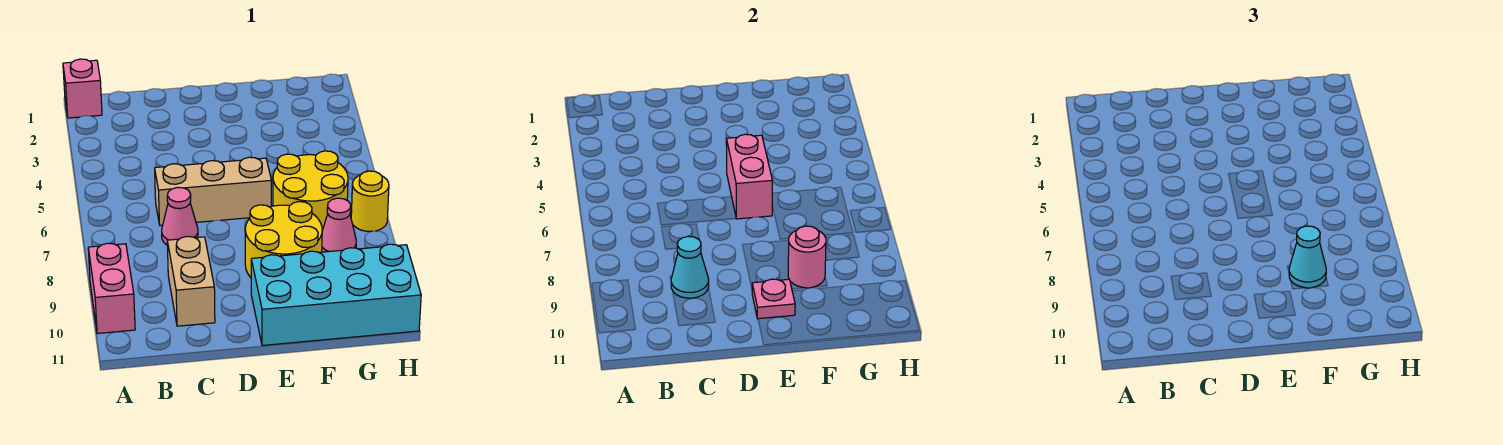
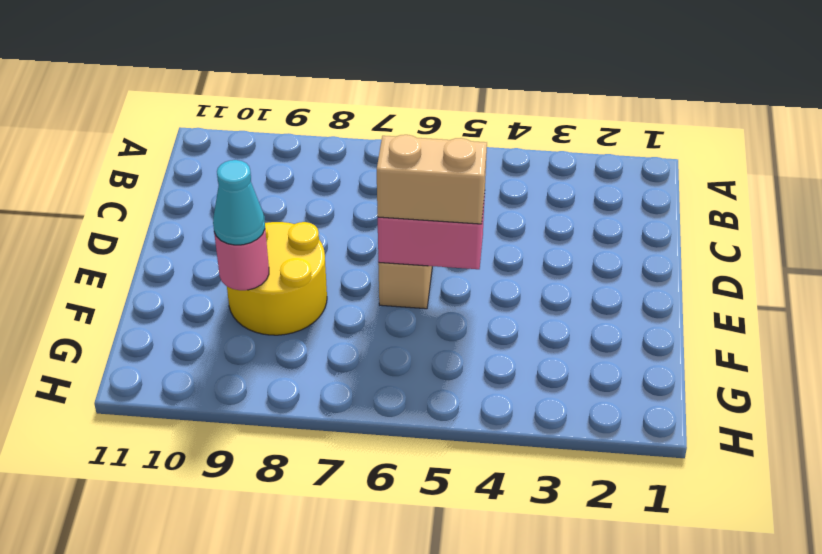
tan 1x2 brick [377,135,487,224] -> tan 1x2 brick moved to [167,236,215,326]
none -> pink 1x1 brick [63,59,102,118]
none -> pink 1x2 brick [88,243,135,334]
none -> pink 1x1 cone [162,187,198,245]

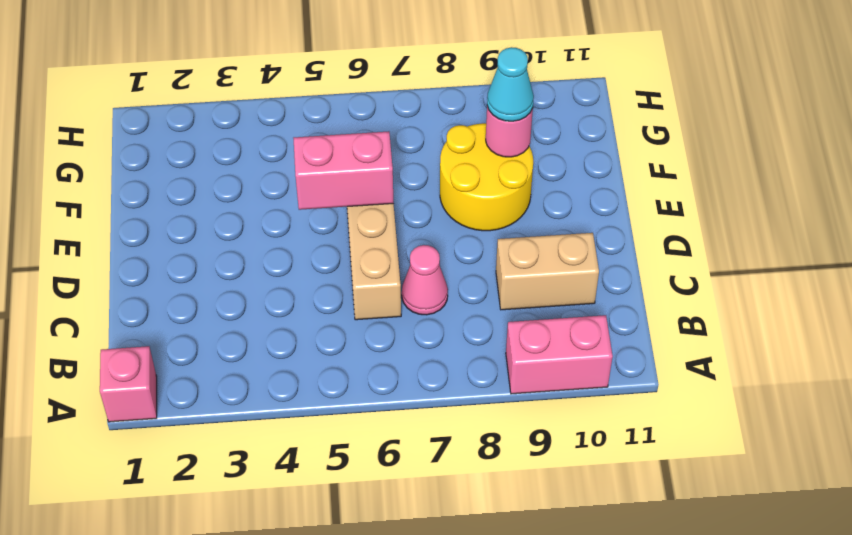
none -> cyan 2x4 brick [251,244,421,345]
none -> yellow 2x2 round brick [273,151,348,231]
none -> pink 1x1 cone [322,198,356,252]

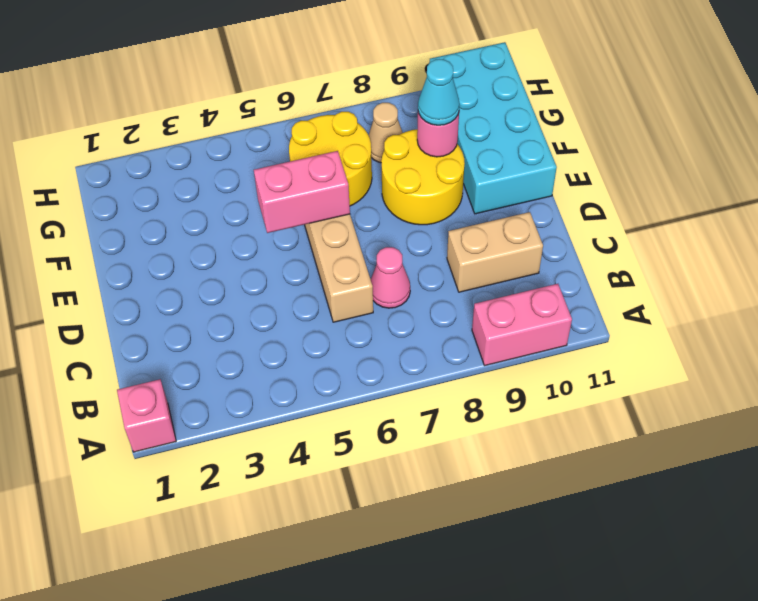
tan 1x1 cone [368,103,402,163] -> pink 1x1 cone [322,198,356,252]
none -> yellow 1x1 round brick [351,171,389,231]
none -> cyan 1x1 cone [671,236,709,298]
none -> pink 1x1 plate [752,279,795,319]

